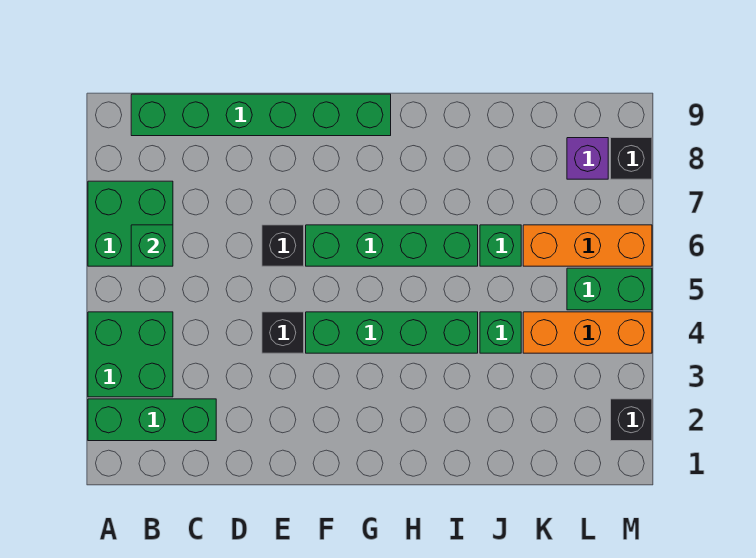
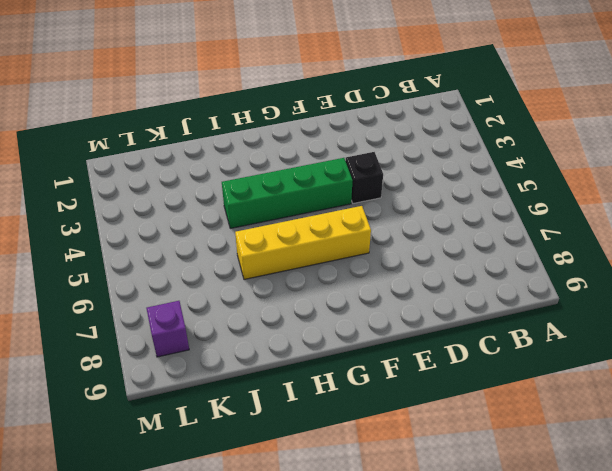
yellow 1x4 brick [235,206,371,280] -> green 1x4 brick [306,225,478,266]
none -> green 1x3 brick [88,399,216,441]
none -> green 2x2 brick [88,312,173,397]
none -> green 2x2 brick [88,181,173,266]

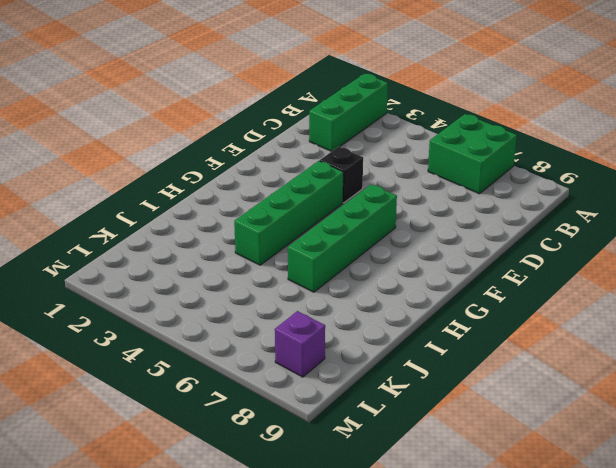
none -> green 2x2 brick [88,312,173,397]
none -> green 1x6 brick [131,94,391,136]
none -> black 1x1 brick [262,225,304,266]

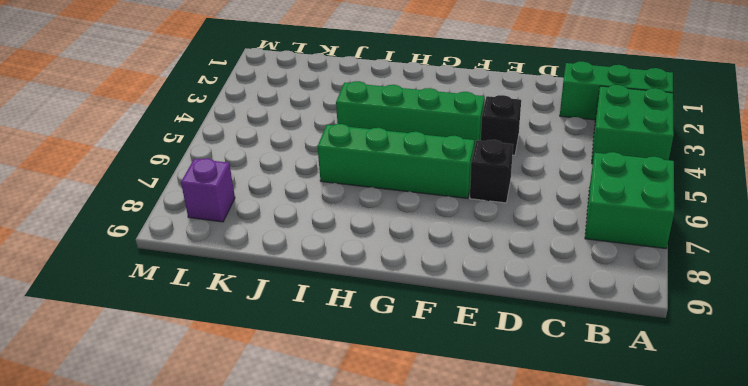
none -> green 1x6 brick [131,94,391,136]
none -> green 1x1 brick [480,312,521,353]
none -> green 1x1 brick [480,225,521,266]

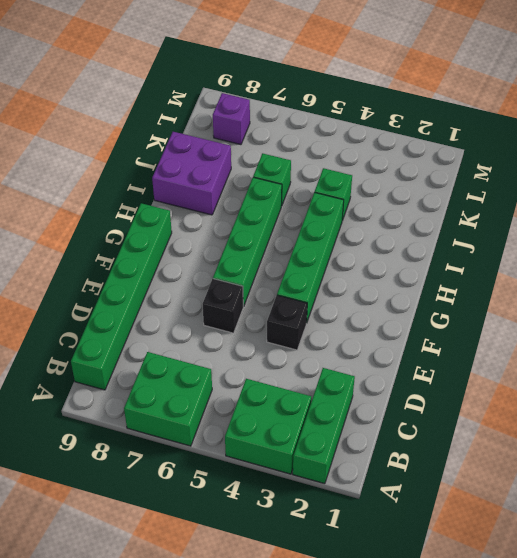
purple 2x2 brick [152,132,231,215] -> none
none -> orange 1x3 brick [523,312,652,353]
none -> orange 1x3 brick [523,225,652,266]
none -> green 1x2 brick [567,268,652,310]

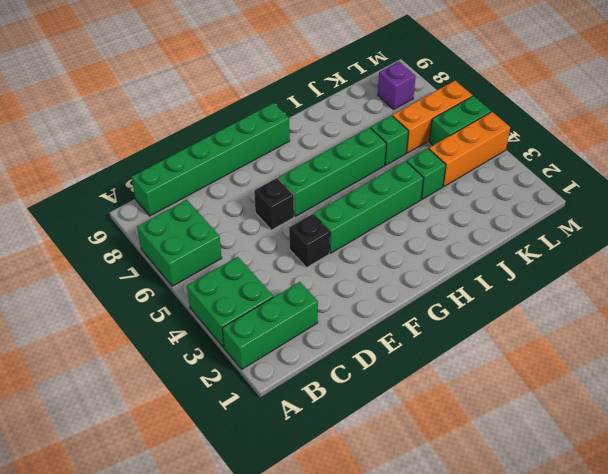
none -> black 1x1 brick [611,399,652,441]
none -> black 1x1 brick [611,138,652,179]
none -> green 1x1 brick [131,225,173,266]

